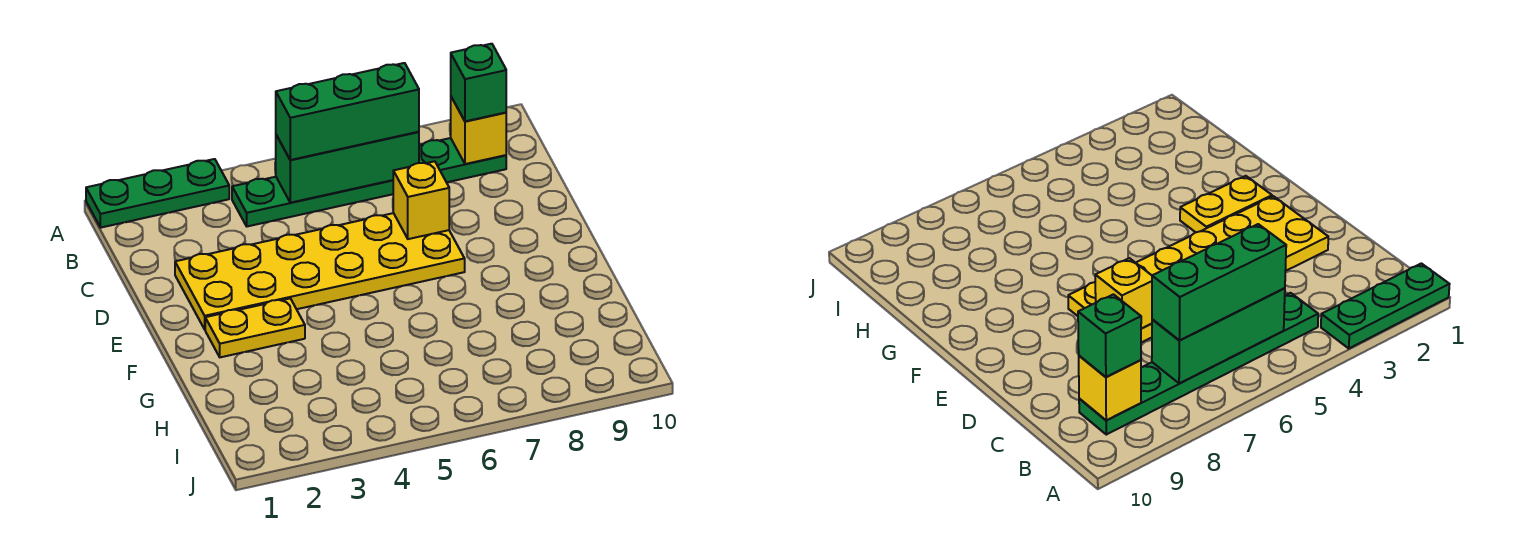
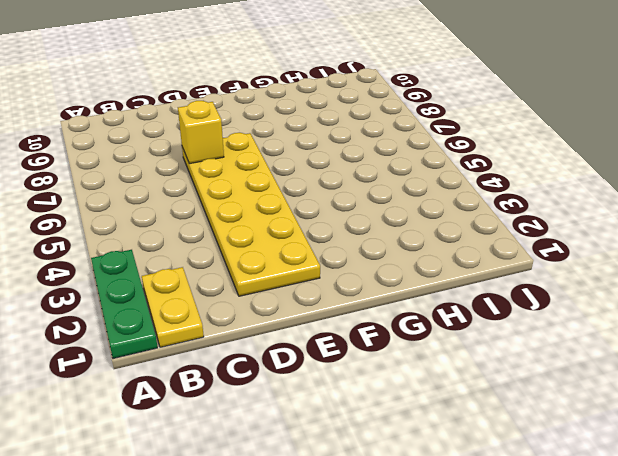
yellow 1x2 plate [142,267,204,347] -> yellow 1x2 plate moved to [205,299,305,357]
none -> green 1x6 plate [232,138,506,226]
none -> green 1x3 brick [276,132,419,203]

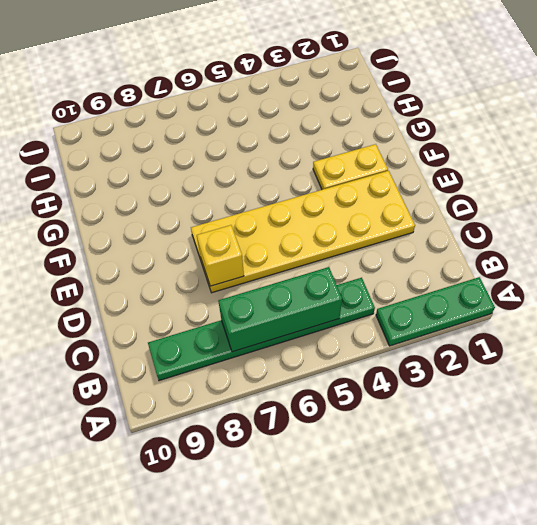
none -> yellow 1x1 brick [451,97,506,164]
none -> green 1x3 brick [276,63,419,160]

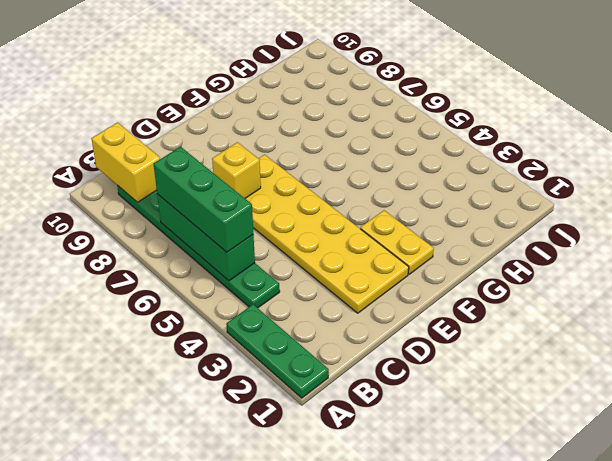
yellow 1x2 brick [91,123,160,202] -> yellow 1x1 brick [451,97,506,164]
none -> green 1x1 brick [451,44,506,121]

